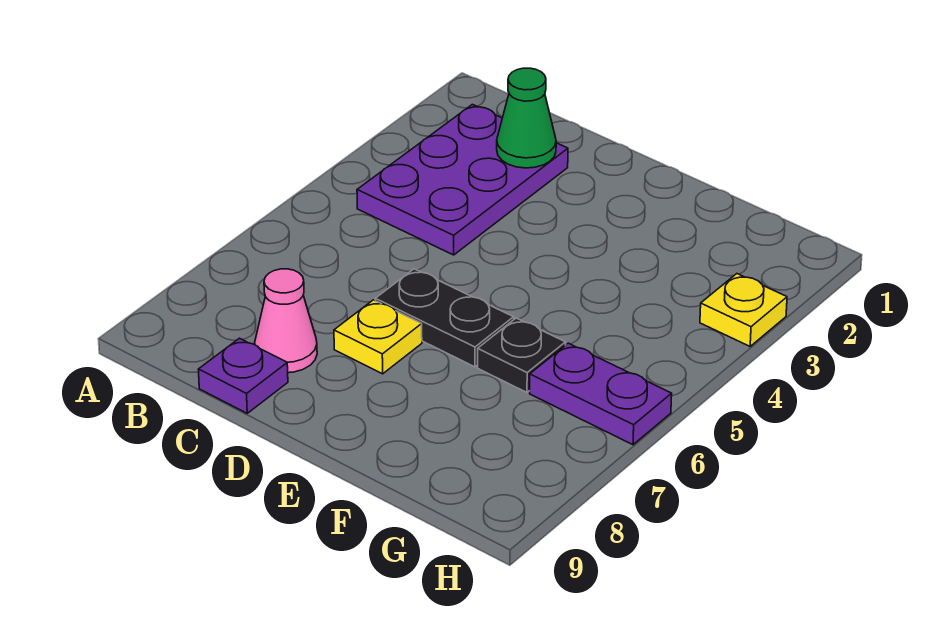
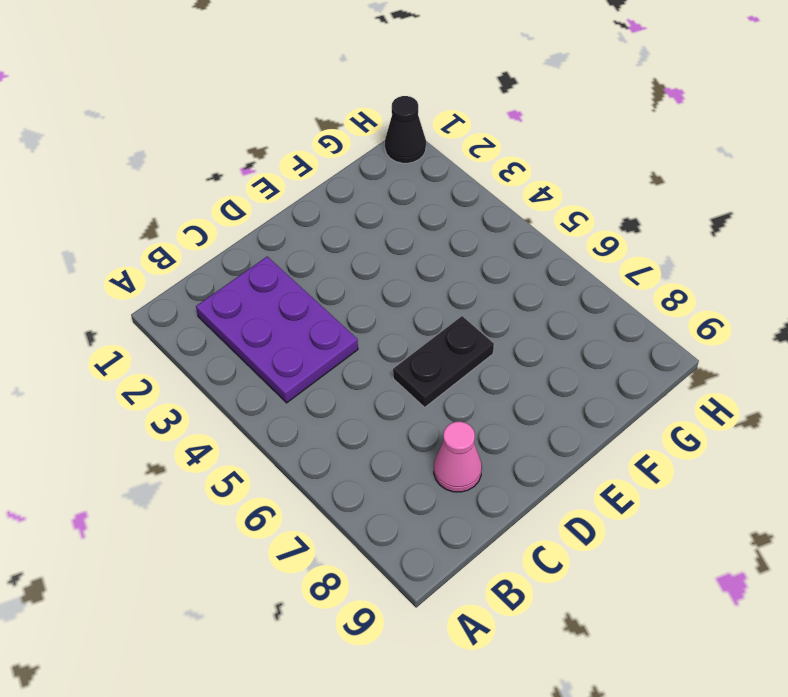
black 1x1 cone [385,96,426,163] -> none
none -> purple 1x1 plate [198,338,288,413]
none -> yellow 1x1 plate [334,300,422,374]

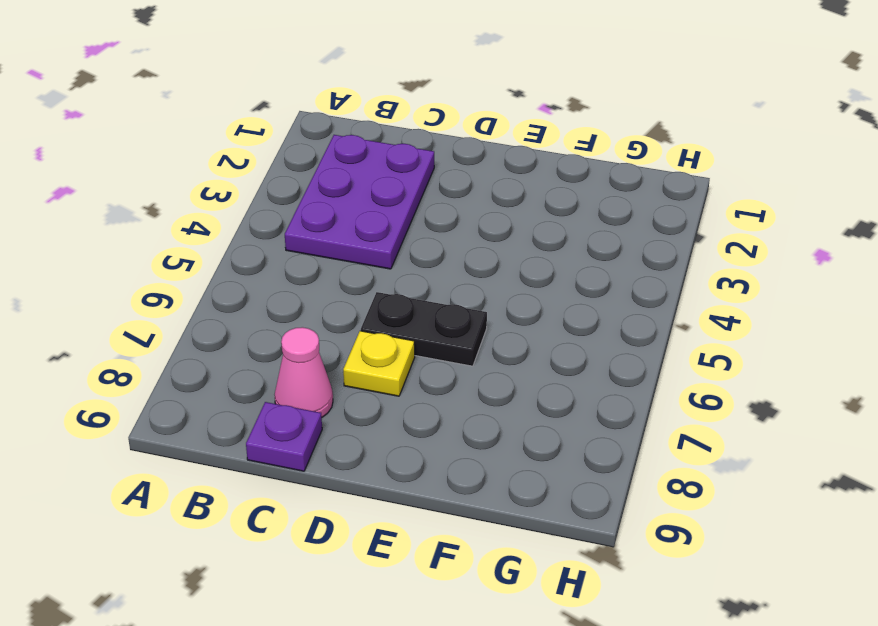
none -> black 1x1 plate [478,318,566,392]
none -> purple 1x2 plate [530,343,672,445]

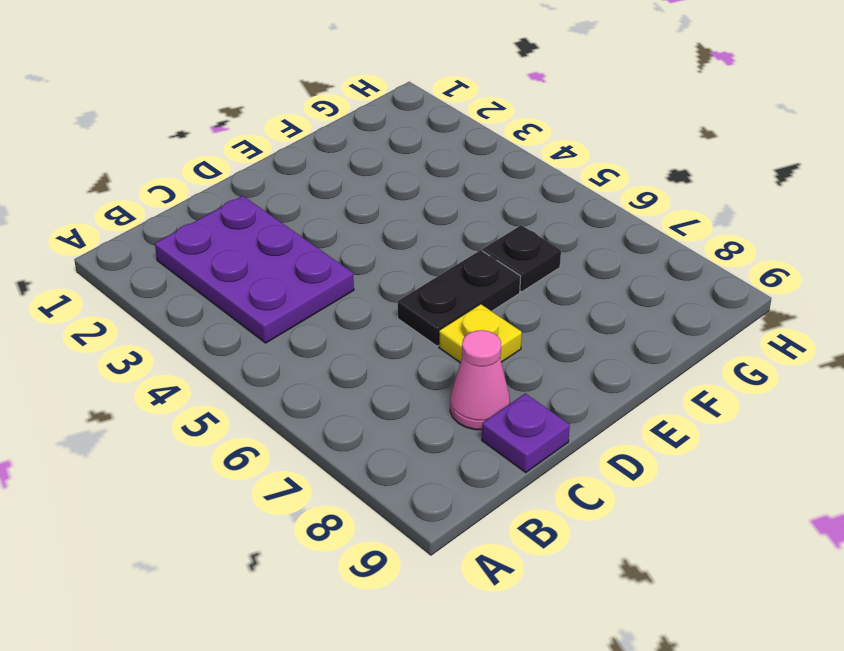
none -> purple 1x2 plate [530,343,672,445]
none -> yellow 1x1 plate [700,274,787,346]

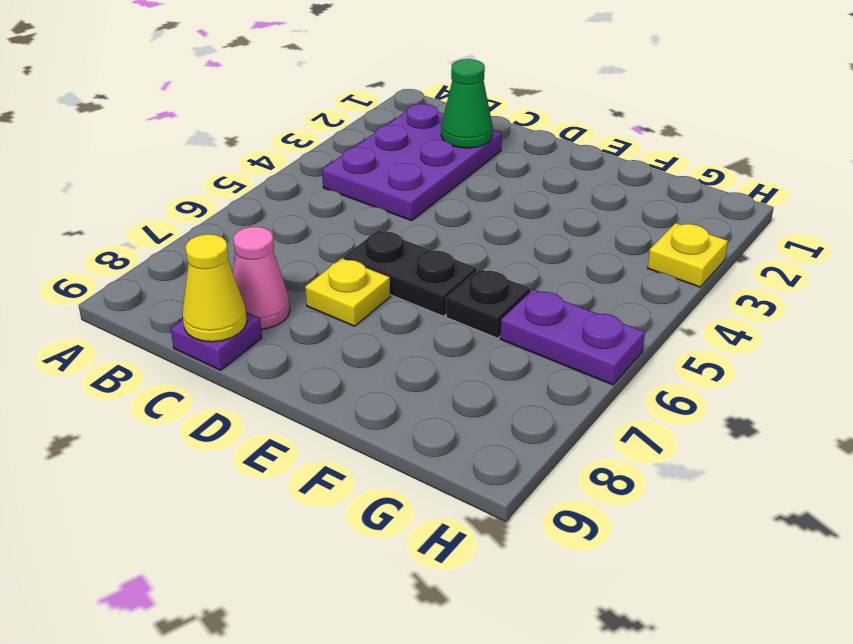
yellow 1x1 cone [182,234,247,342] -> none

